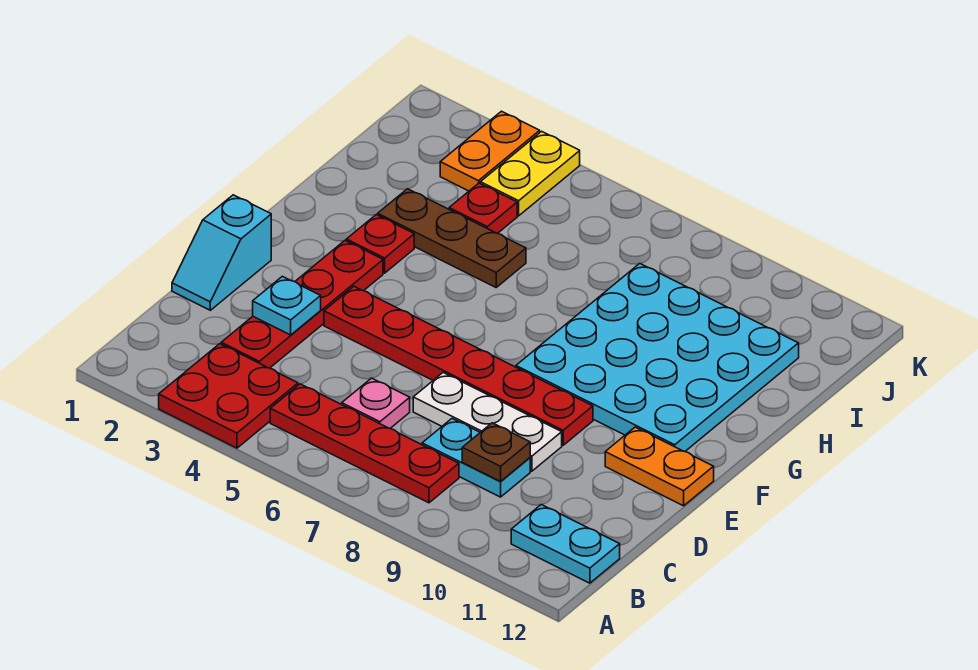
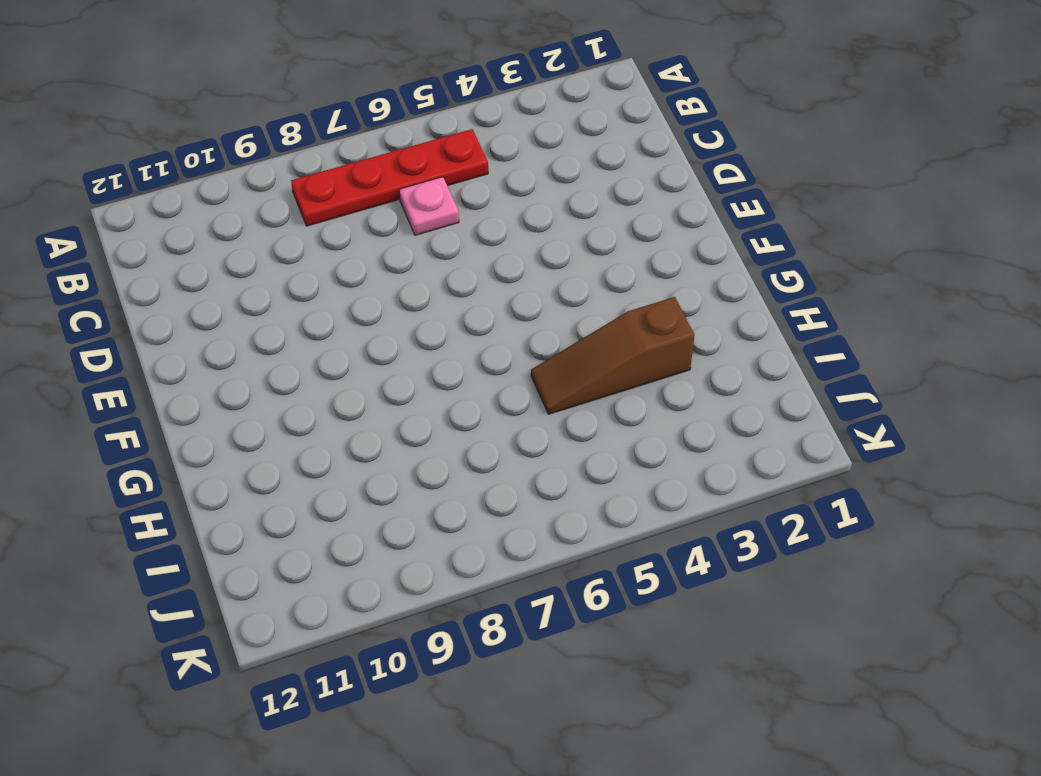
brown 1x3 slope [531,297,695,414] -> brown 1x3 plate [378,189,526,287]
none -> red 2x2 plate [159,344,298,448]
none -> cyan 1x2 plate [511,505,620,583]
none -> red 1x4 plate [221,241,383,368]

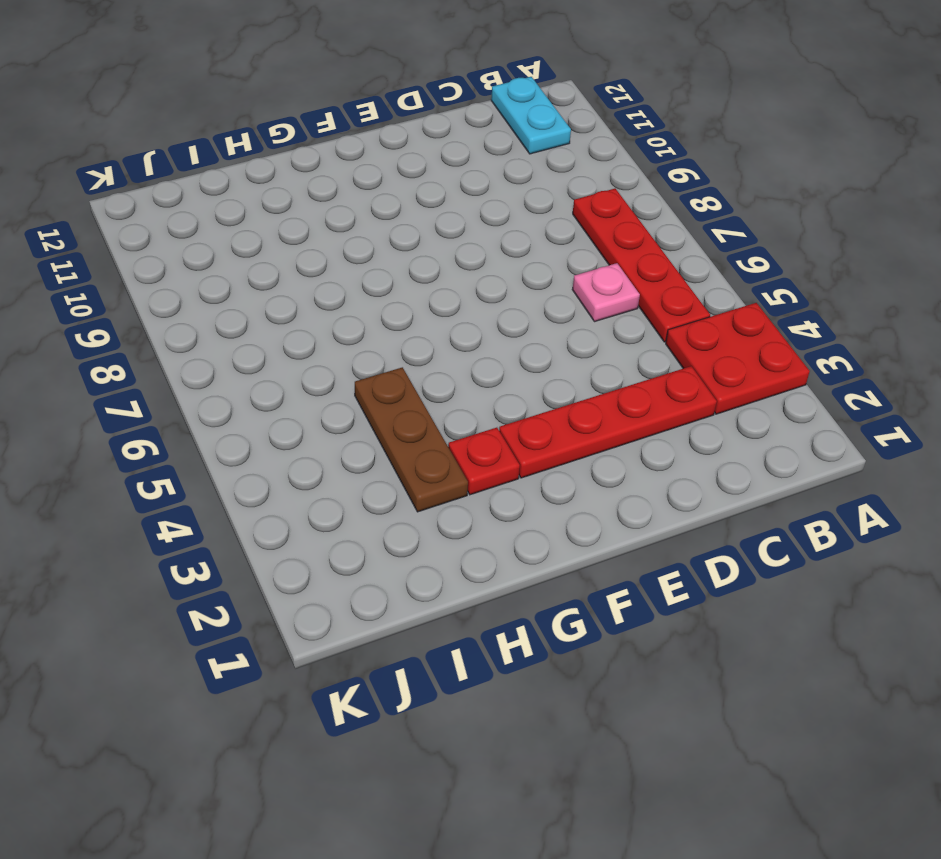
none -> cyan 1x2 plate [422,419,530,497]
none -> cyan 1x2 slope [172,195,271,310]
none -> white 1x3 plate [413,373,562,471]

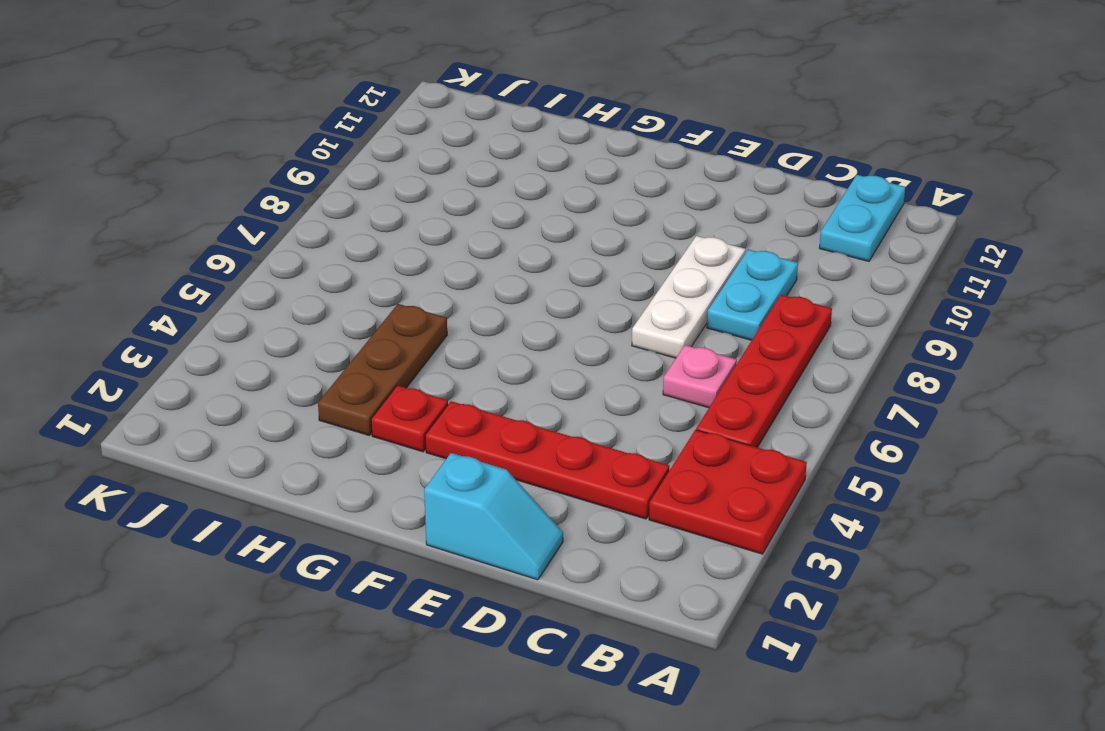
none -> red 1x6 plate [324,286,593,445]
none -> orange 1x2 plate [605,427,714,506]
none -> cyan 4x4 plate [516,264,799,451]

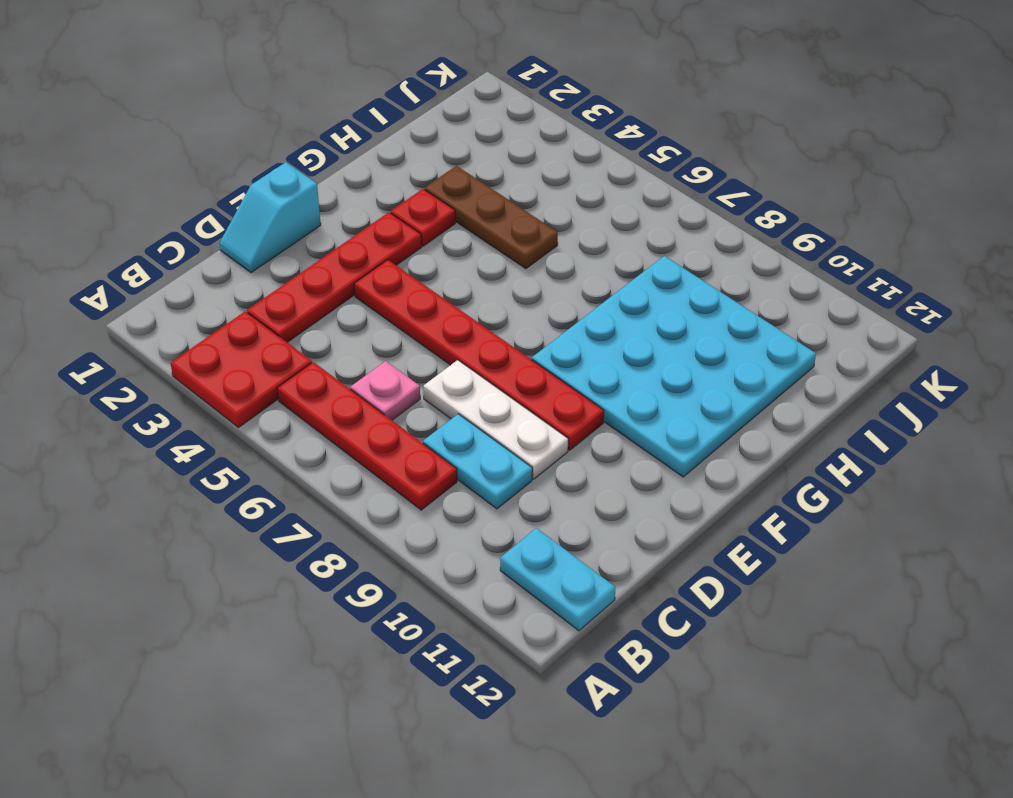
none -> orange 1x2 plate [605,427,714,506]
none -> red 1x1 plate [449,183,517,233]
none -> orange 1x2 plate [440,111,540,191]

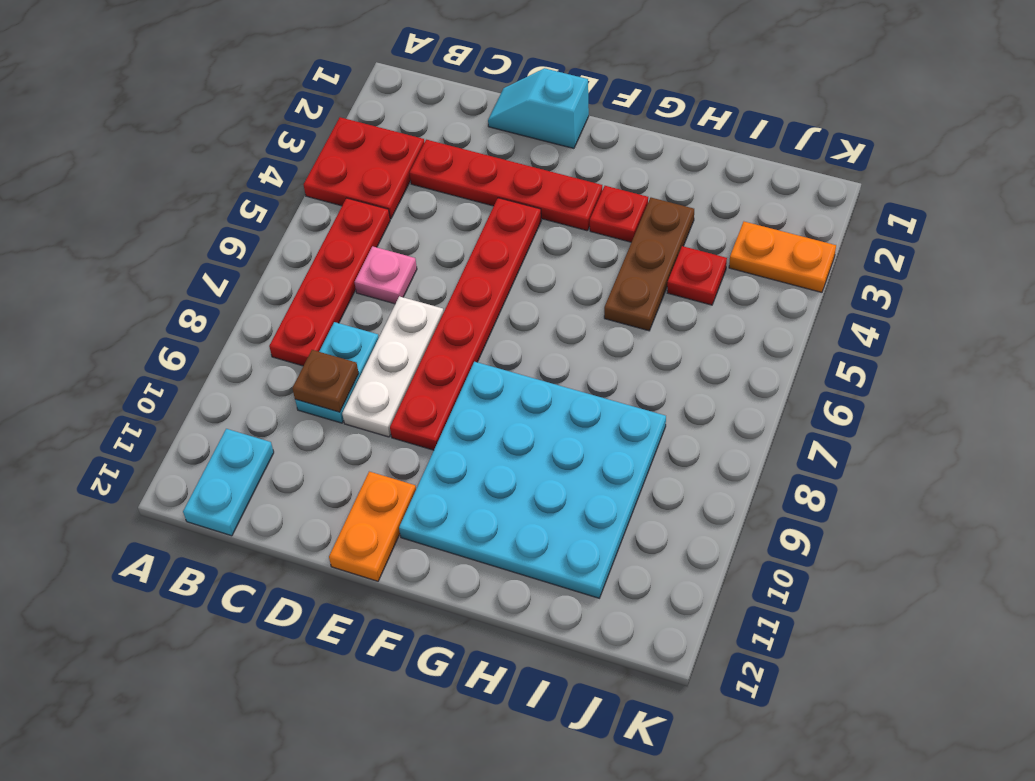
none -> yellow 1x2 plate [480,131,580,216]
none -> cyan 1x1 plate [253,276,321,335]

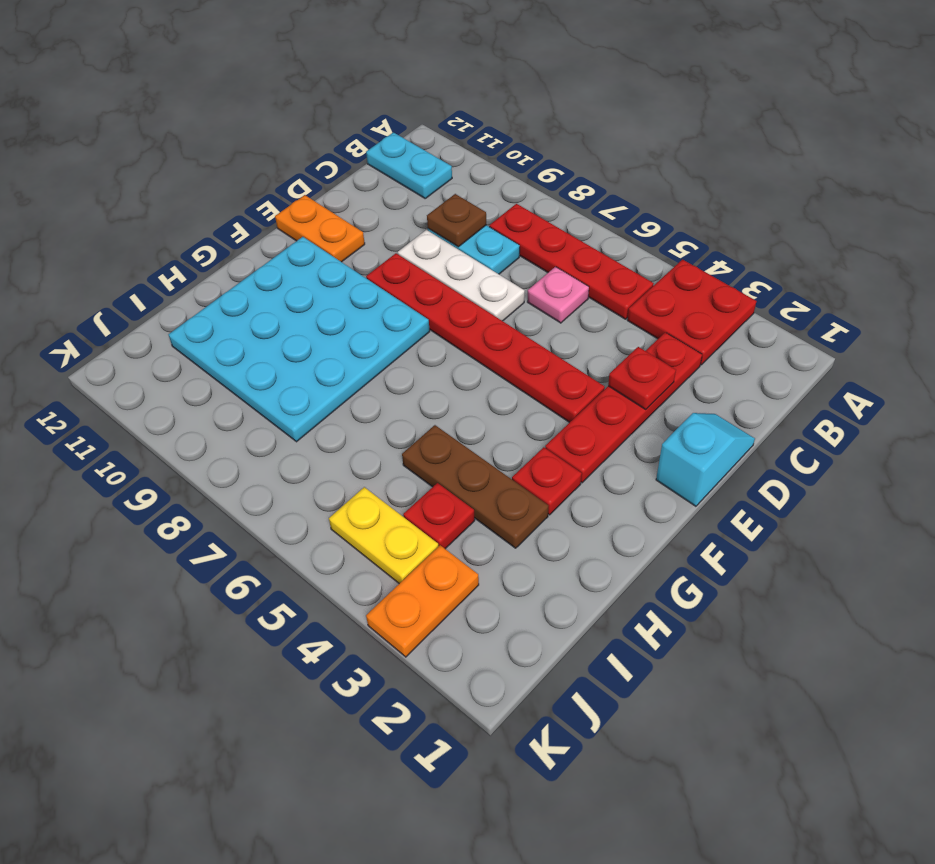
red 1x1 plate [608,347,676,409] -> cyan 1x1 plate [253,276,321,335]
yellow 1x2 plate [329,487,439,584] -> yellow 1x2 plate turned to [480,131,580,216]

